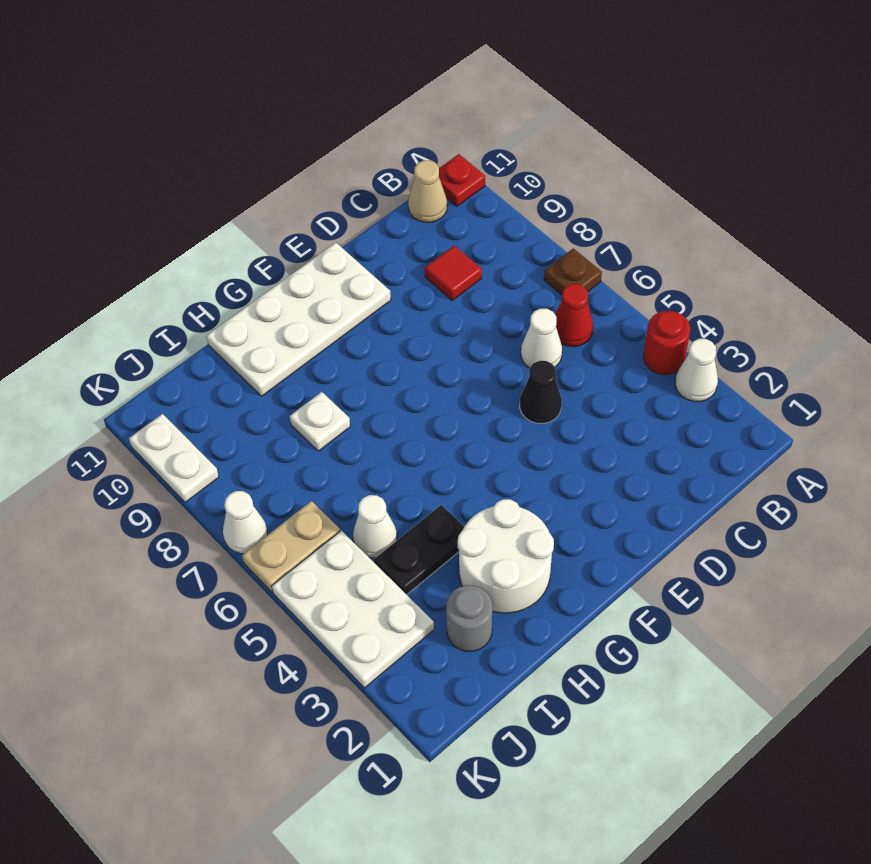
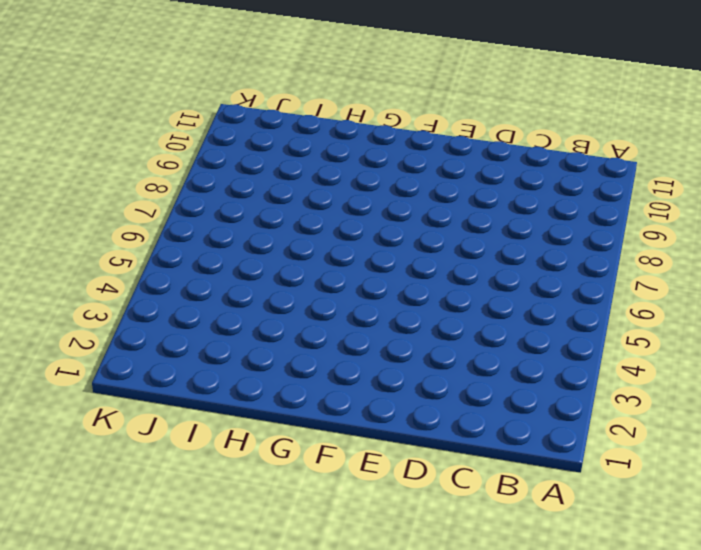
none -> white 1x1 cone [675,339,718,402]
none -> red 1x1 round brick [644,311,690,375]
none -> brown 1x1 plate [544,248,602,295]

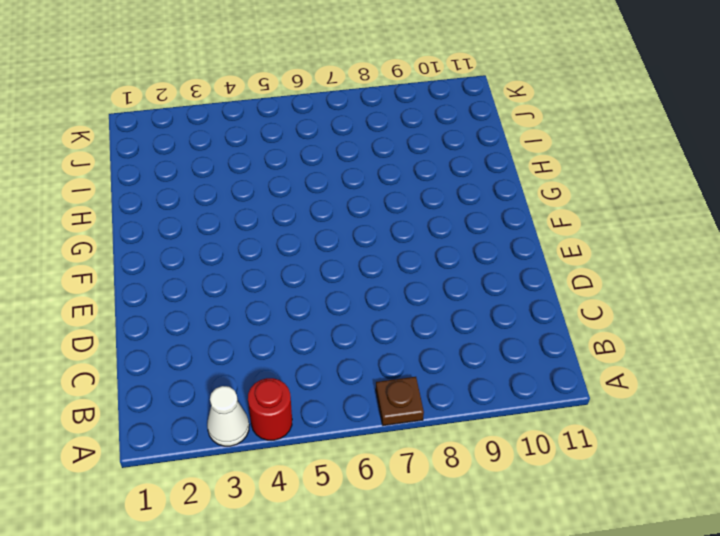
none -> red 1x1 plate [439,154,485,206]
none -> red 1x1 cone [555,284,593,347]
none -> tan 1x1 cone [408,160,447,222]

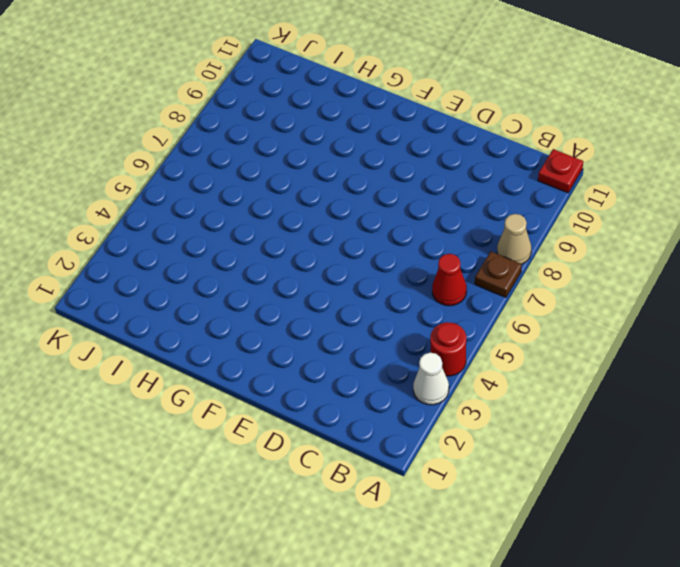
tan 1x1 cone [497,214,531,264] -> tan 1x1 cone moved to [408,160,447,222]
none -> white 1x1 cone [521,309,562,368]
none -> red 1x1 tile [425,245,482,300]
none -> black 1x1 cone [520,361,562,423]

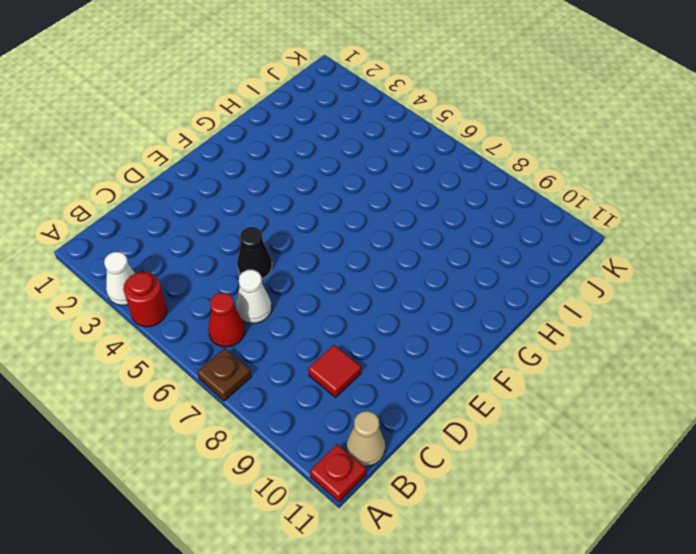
none -> white 2x4 plate [206,243,391,396]
none -> white 2x2 round brick [458,499,554,613]
none -> black 1x2 plate [374,505,464,595]

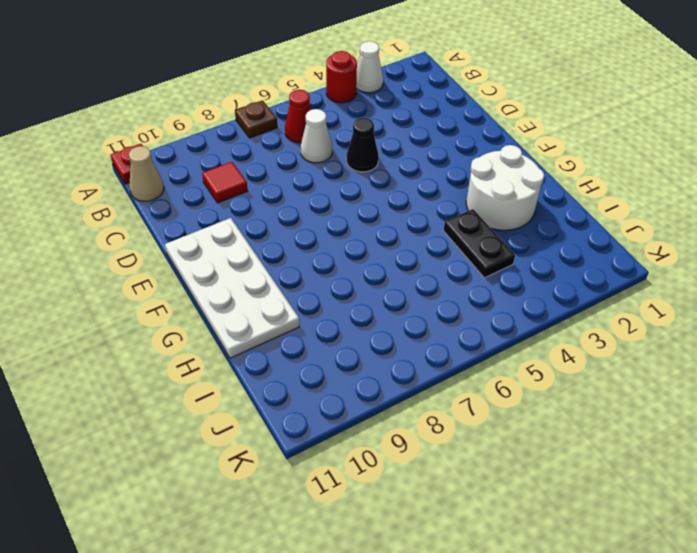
none -> white 1x1 plate [290,392,350,451]
none -> grey 1x1 round brick [446,585,492,651]
none -> white 1x1 cone [353,495,397,558]

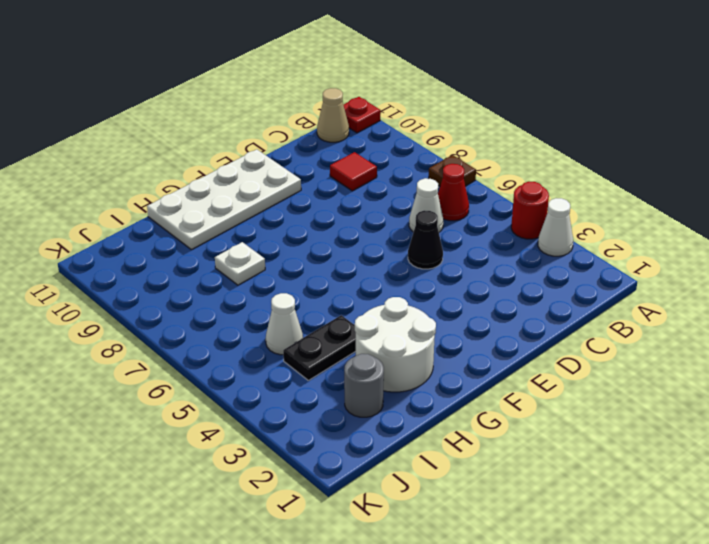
none -> white 2x3 plate [272,531,434,688]
none -> tan 1x2 plate [242,501,340,592]
none -> white 1x1 cone [223,491,267,554]

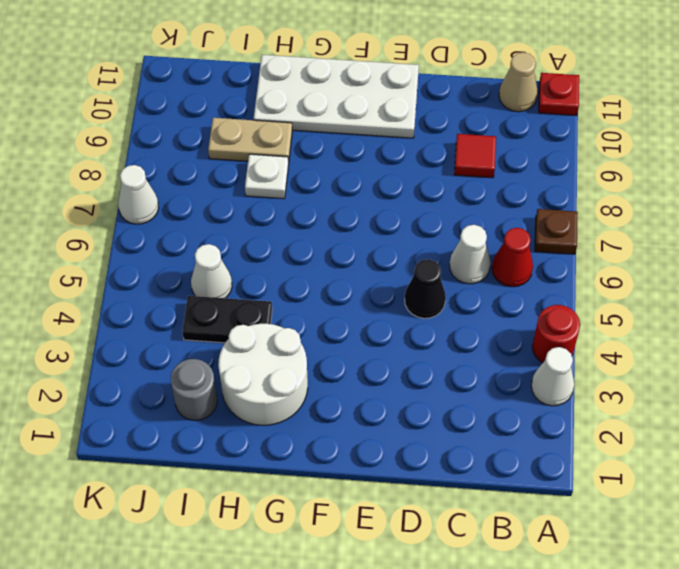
tan 1x2 plate [208,118,292,164] -> tan 1x2 plate moved to [242,501,340,592]
none -> white 2x3 plate [272,531,434,688]
none -> white 1x2 plate [129,414,219,503]

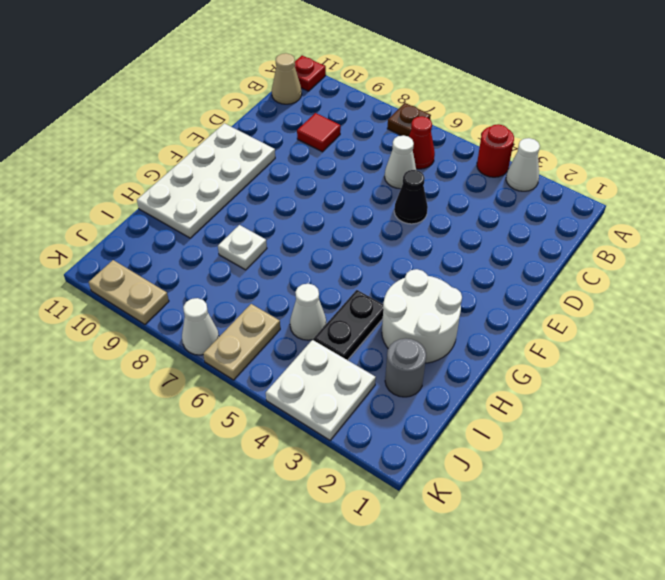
white 2x2 plate [266,340,376,440] -> white 2x3 plate [272,531,434,688]
tan 1x2 plate [89,260,169,324] -> white 1x2 plate [129,414,219,503]

